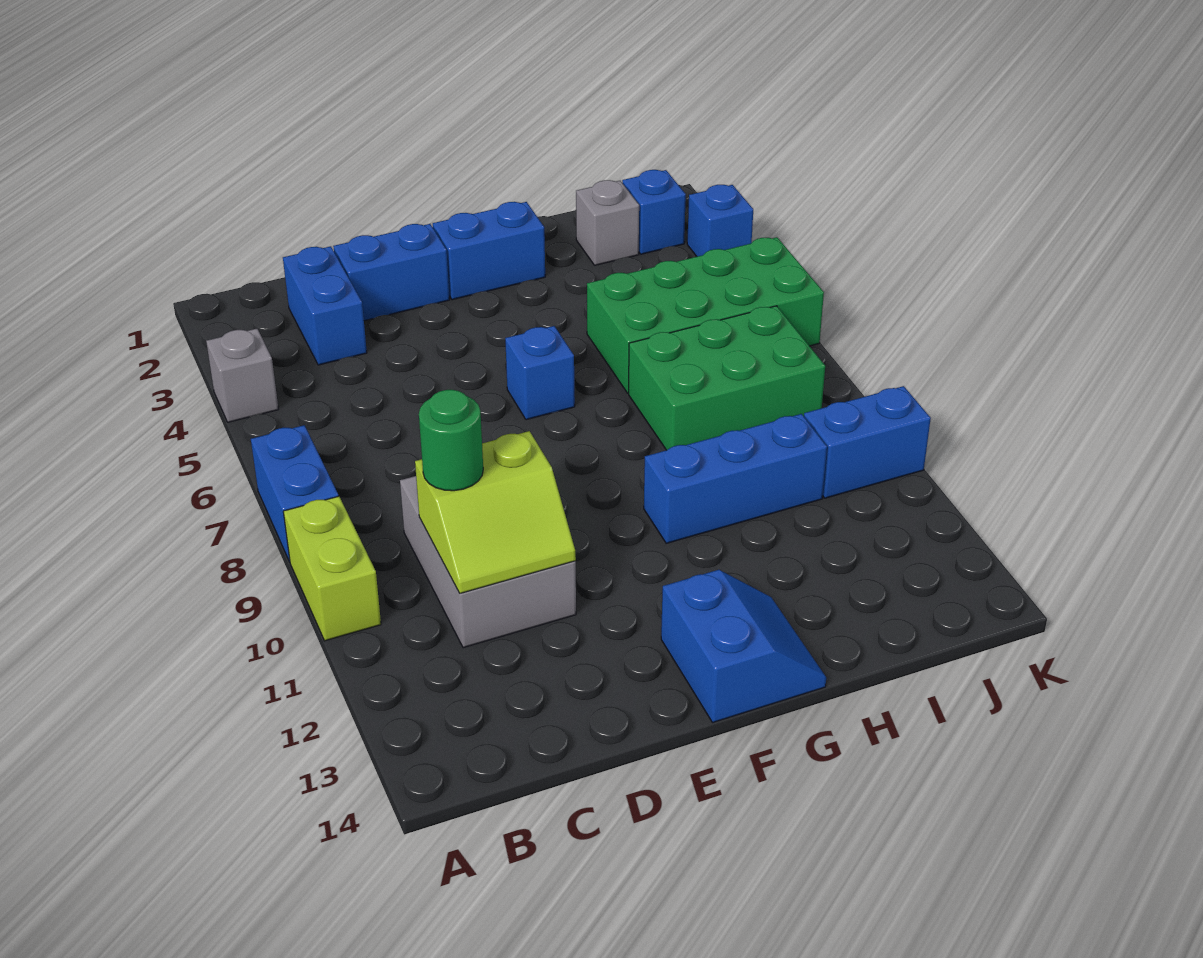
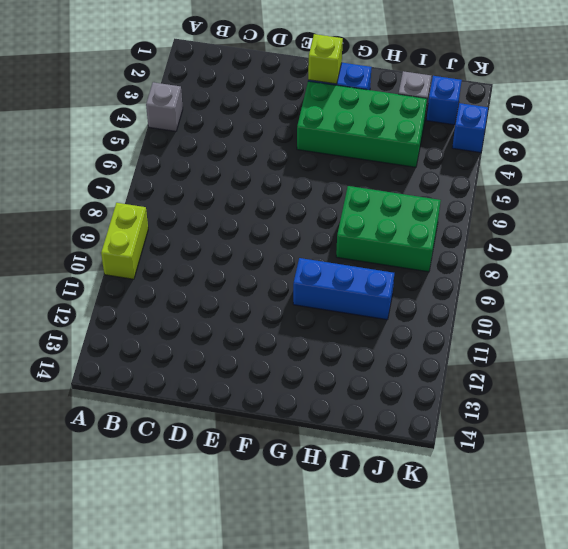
lime 1x1 brick [308,34,343,84] -> none
green 2x4 brick [297,81,427,167] -> green 2x4 brick moved to [587,237,824,393]
none -> blue 1x2 brick [251,425,338,562]
none -> blue 1x2 brick [283,246,367,365]
none -> grey 2x3 brick [400,476,576,648]

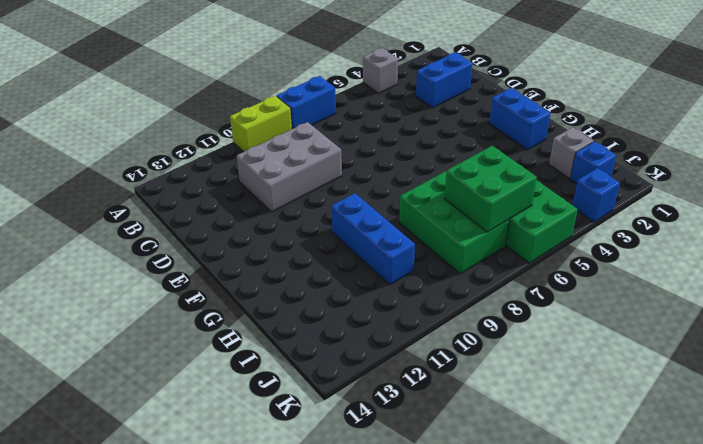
green 2x2 brick [444,146,537,232] -> none
none -> blue 1x2 brick [333,224,449,321]
none -> blue 1x1 brick [505,326,575,420]
none -> blue 2x2 slope [661,570,826,723]

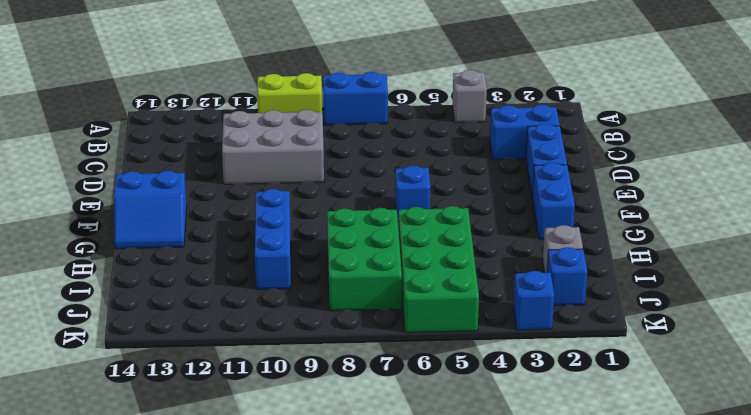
none -> blue 1x2 brick [804,386,931,498]
none -> lime 2x2 slope [415,431,576,593]
none -> green 1x1 round brick [419,390,483,491]

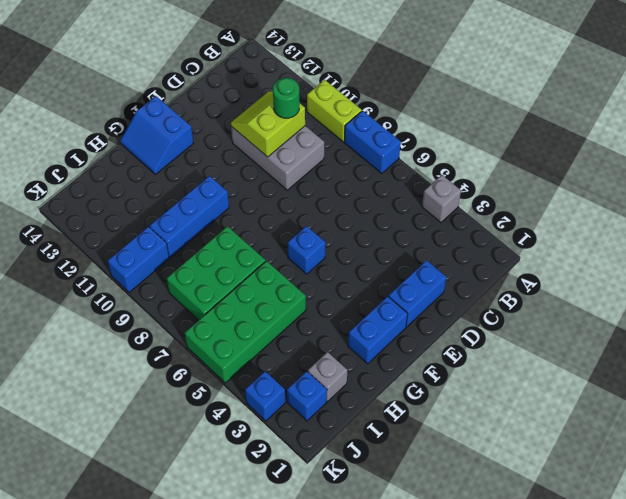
none -> blue 1x2 brick [283,246,367,365]

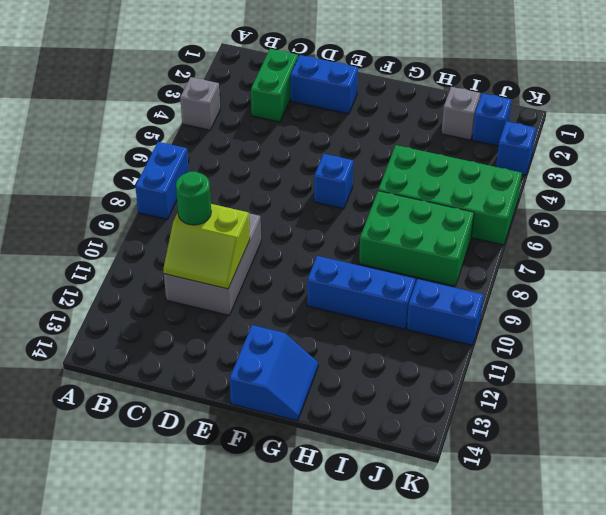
green 1x2 brick [251,49,298,122] -> blue 1x2 brick [283,246,367,365]
none -> lime 1x2 brick [283,496,381,641]
none -> blue 1x2 brick [433,202,545,300]

